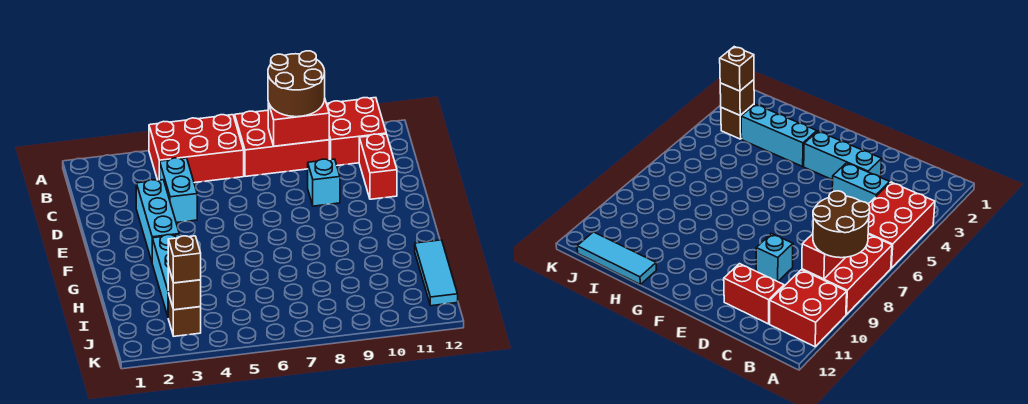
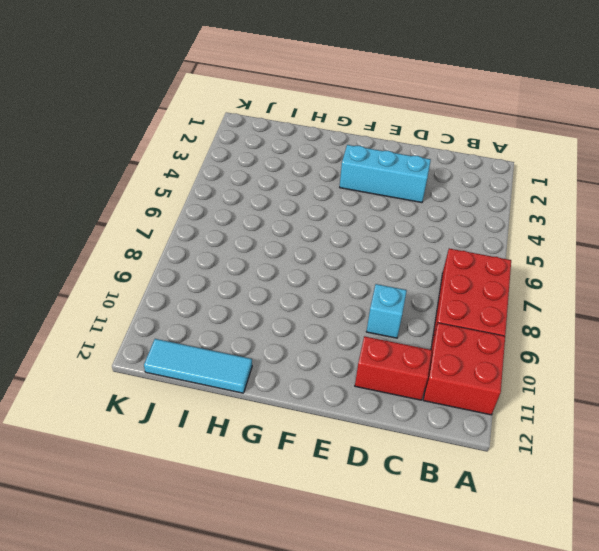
none -> red 2x3 brick [149,115,244,183]
none -> cyan 1x2 brick [160,158,197,223]
none -> cyan 1x3 brick [152,235,180,316]

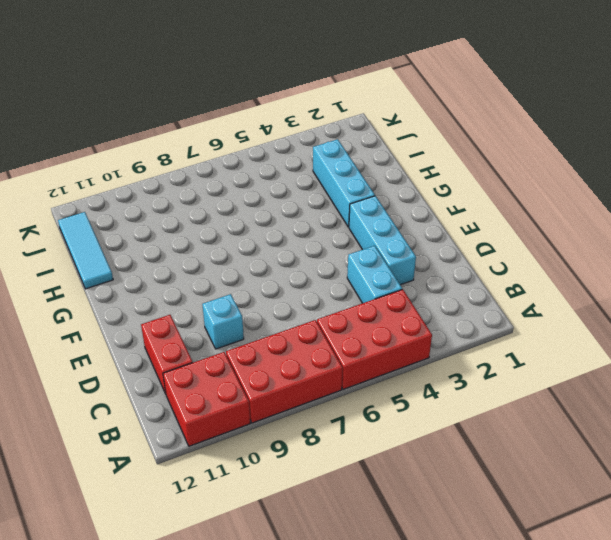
none -> brown 1x1 brick [168,293,201,336]
none -> red 1x2 brick [268,99,329,146]
none -> brown 1x1 brick [168,266,201,310]

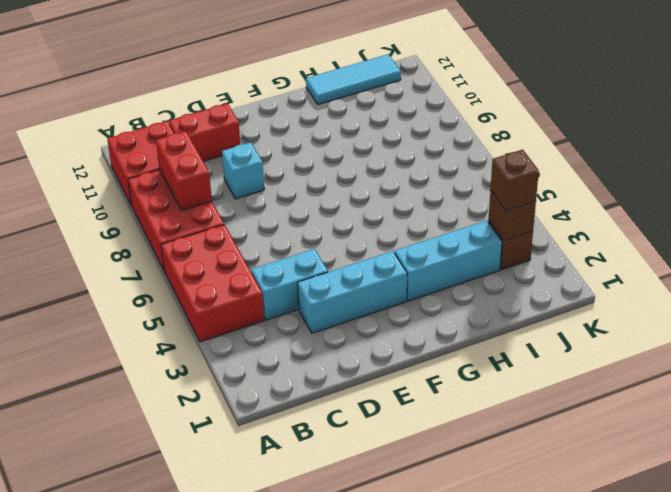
none -> brown 2x2 round brick [268,51,325,117]

